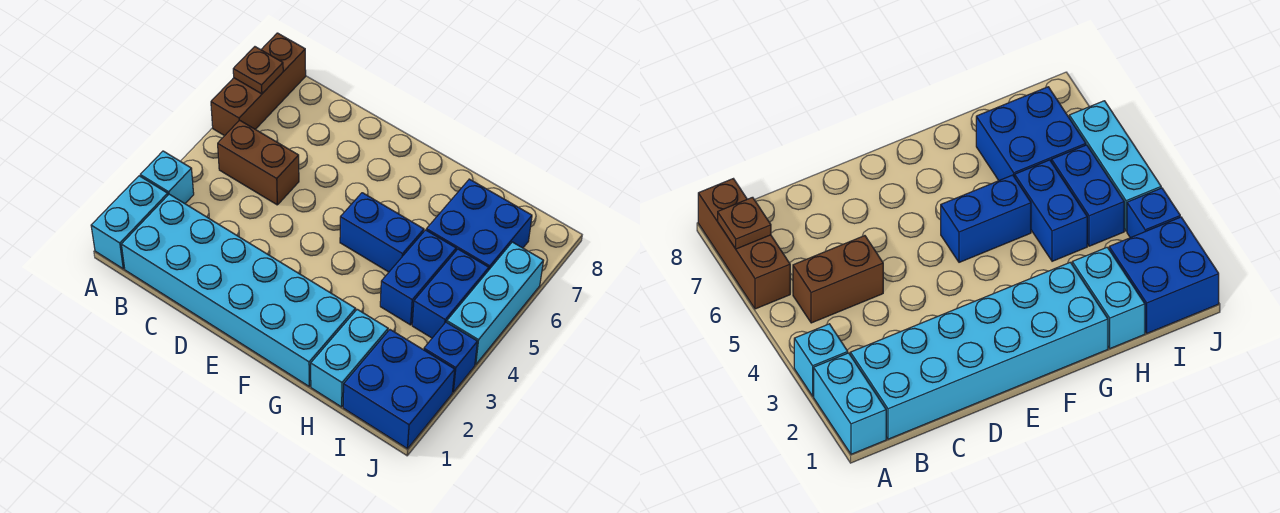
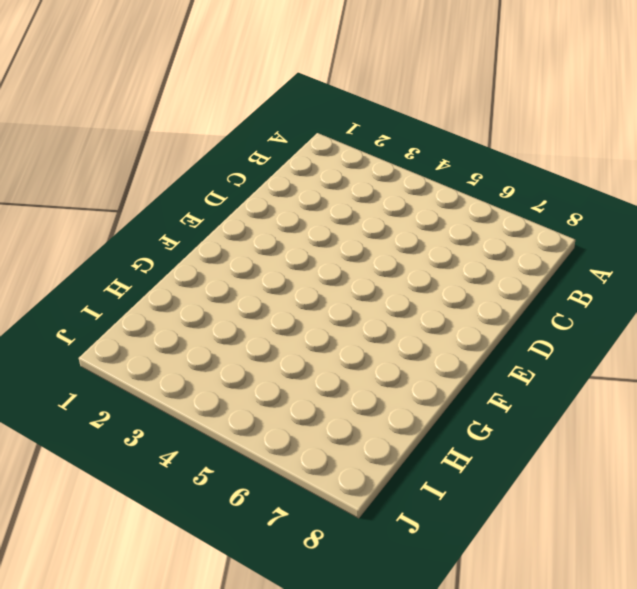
none -> cyan 1x2 brick [91,176,168,269]
none -> cyan 1x1 brick [140,151,194,203]
none -> brown 1x3 brick [211,33,306,136]

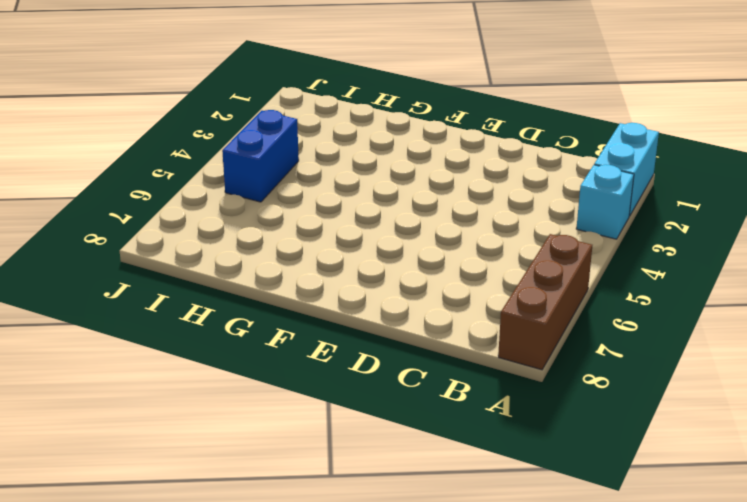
none -> cyan 2x6 brick [121,194,355,386]
none -> brown 1x2 brick [218,120,299,205]
none -> blue 1x2 brick [340,193,424,272]

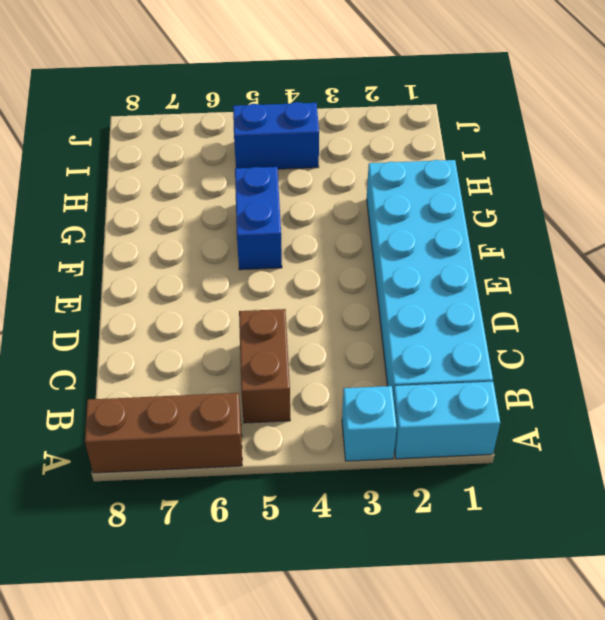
none -> cyan 1x2 brick [311,309,388,407]
none -> blue 1x2 brick [380,230,456,325]
none -> blue 2x2 brick [426,179,532,269]

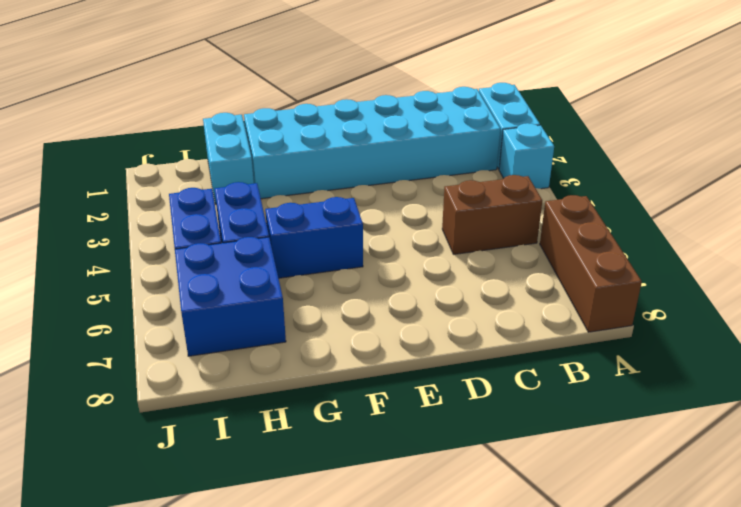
none -> blue 2x2 brick [343,330,455,449]
none -> blue 1x1 brick [424,322,477,392]
none -> cyan 1x3 brick [447,242,543,365]

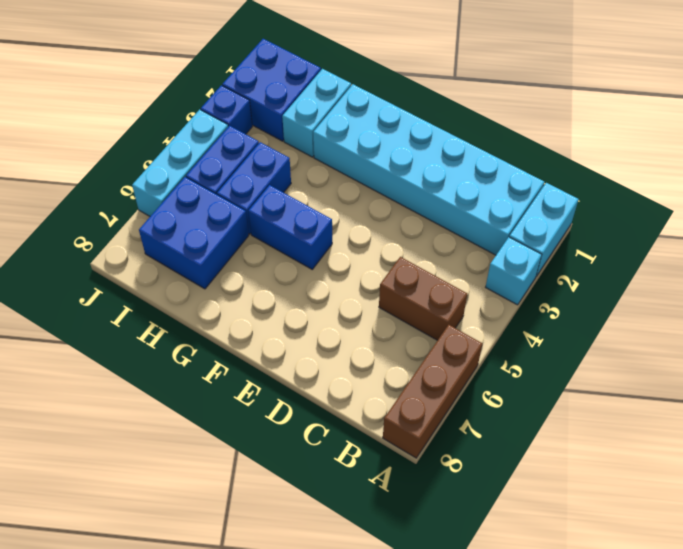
none -> brown 1x1 plate [233,47,283,94]

